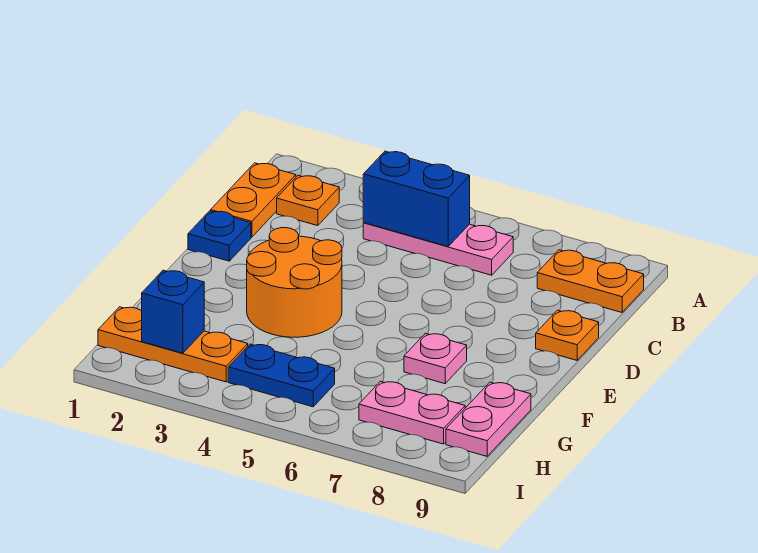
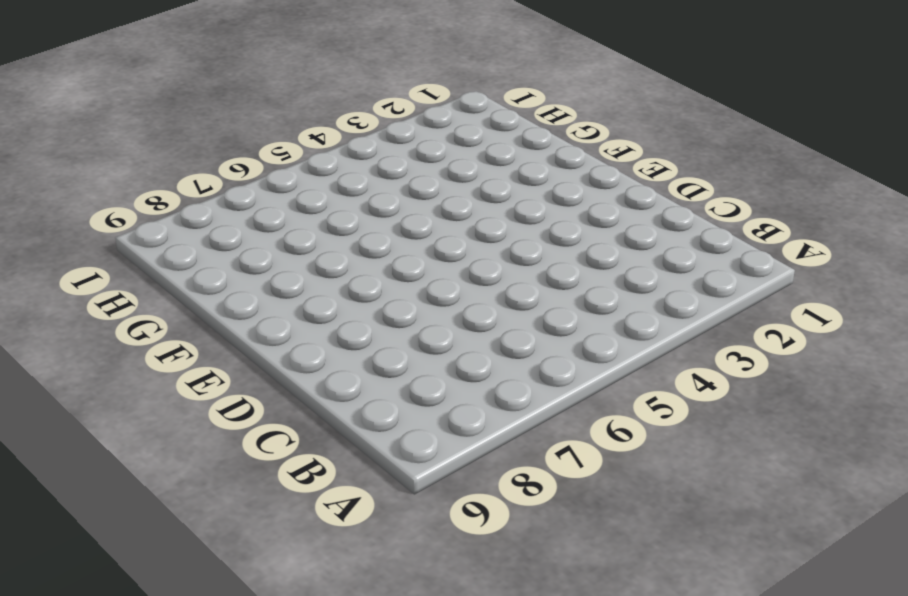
none -> orange 1x2 plate [211,163,296,237]
none -> orange 1x1 plate [277,175,339,226]
none -> pink 1x3 plate [363,223,513,275]

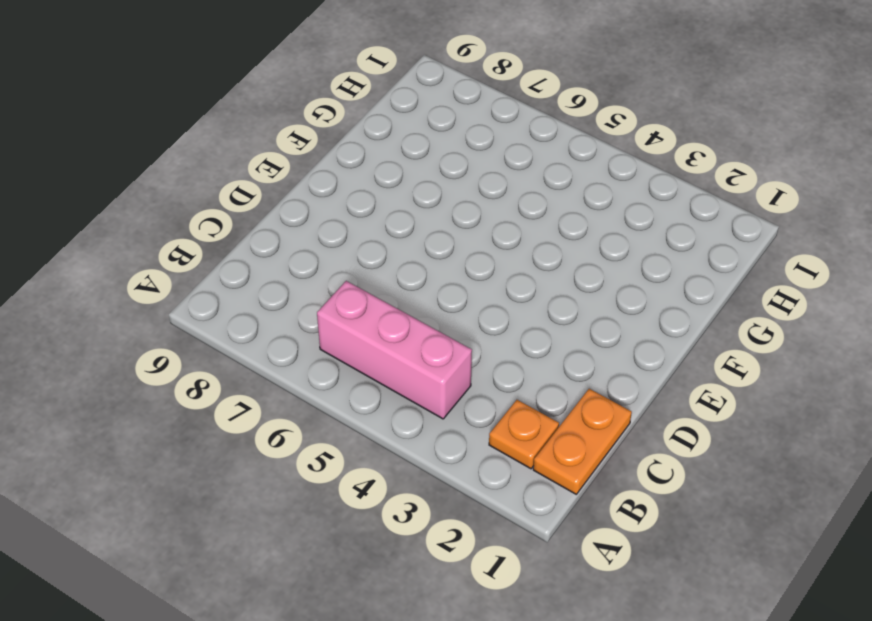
pink 1x3 brick [317,281,472,419] -> pink 1x3 plate [363,223,513,275]
none -> orange 1x2 plate [537,250,644,312]
none -> blue 1x1 plate [188,211,251,261]
none -> orange 1x1 plate [536,310,599,360]

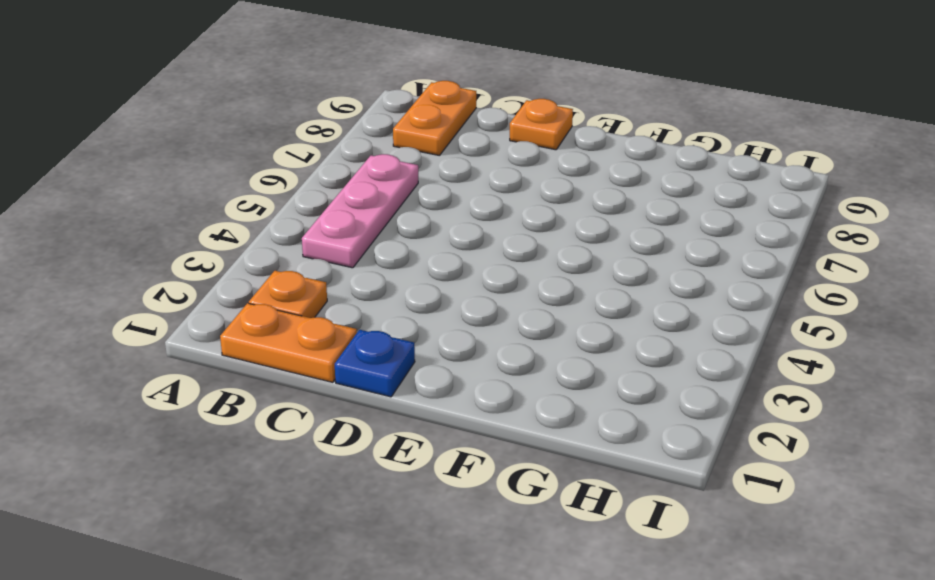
none -> orange 2x2 round brick [247,228,342,337]
none -> pink 1x1 plate [404,333,467,384]
none -> pink 1x2 plate [446,382,531,456]

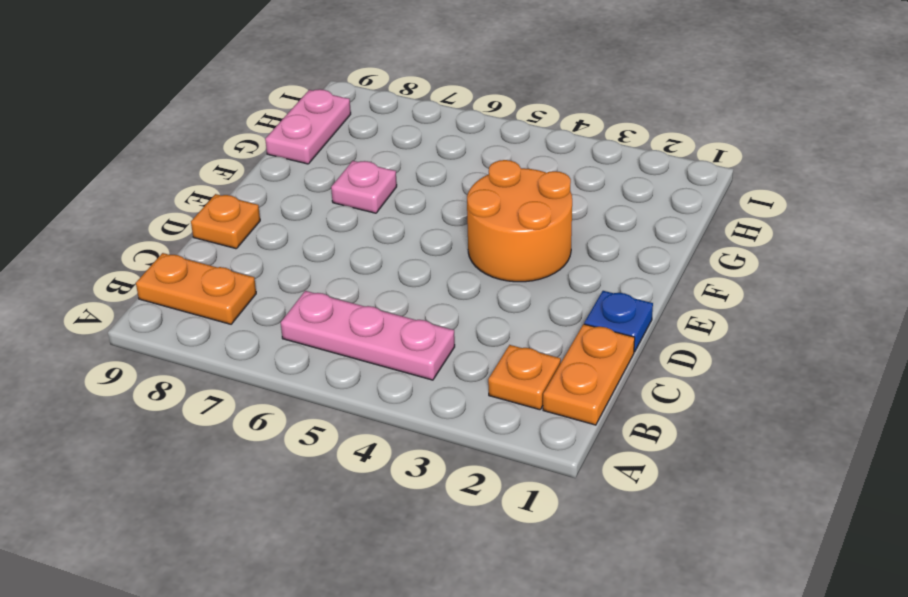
none -> orange 1x3 plate [98,307,248,382]
none -> blue 1x2 plate [228,344,335,407]
none -> pink 1x2 plate [359,381,465,444]

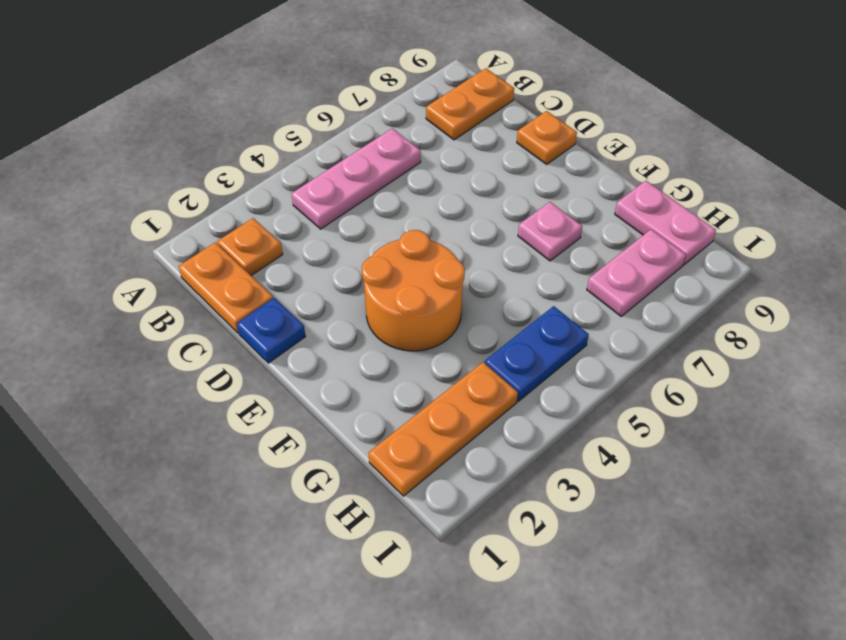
none -> blue 1x2 brick [363,151,470,246]
none -> blue 1x1 brick [142,270,204,353]

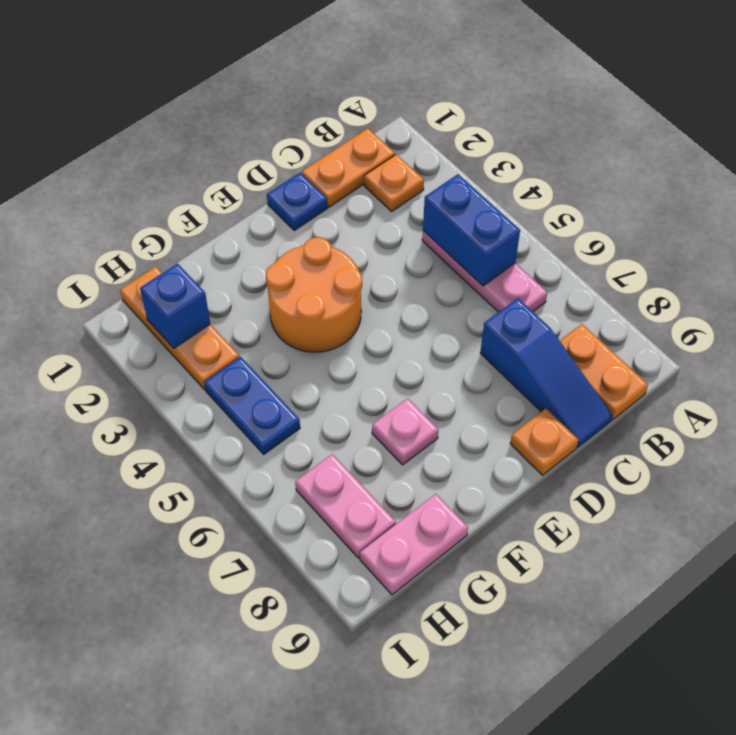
blue 1x3 slope [480,298,612,447] -> none

